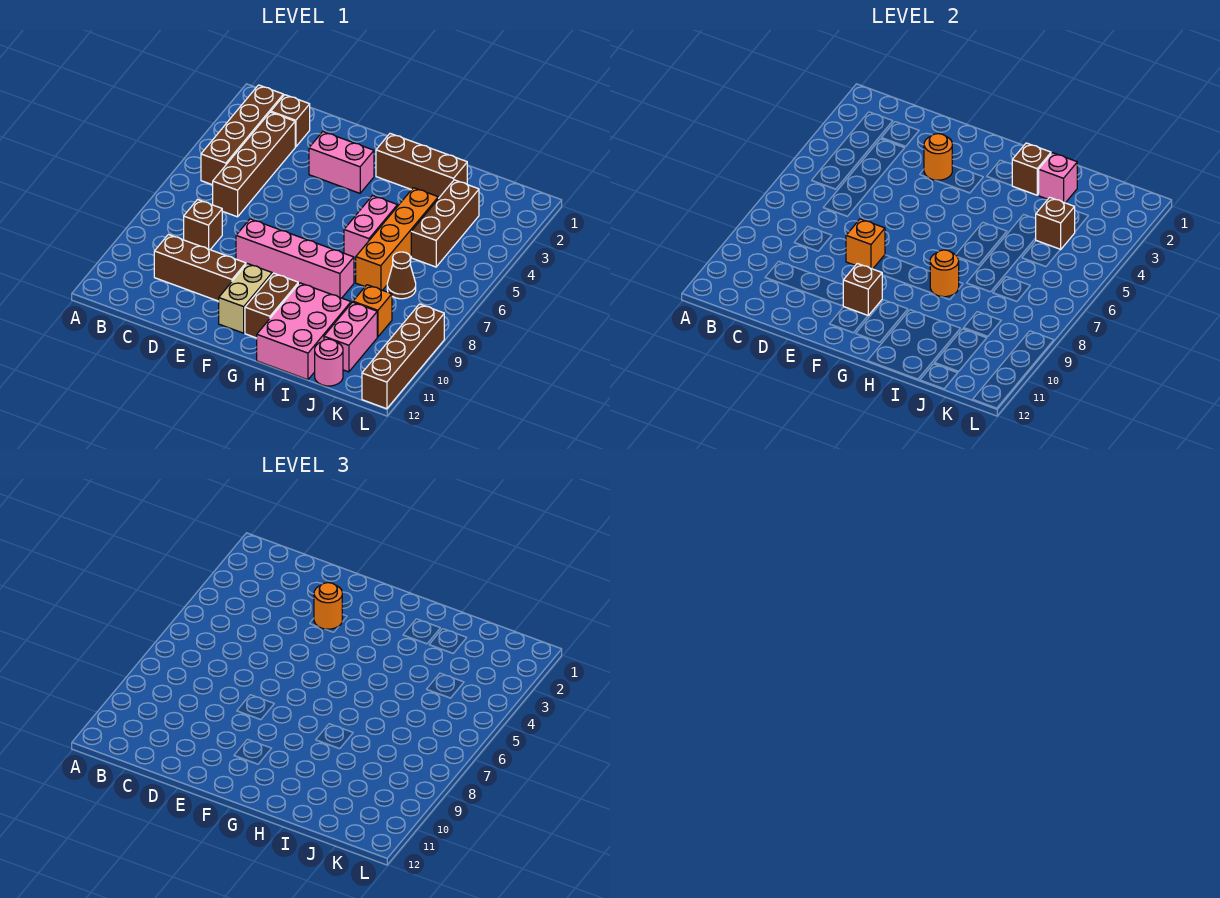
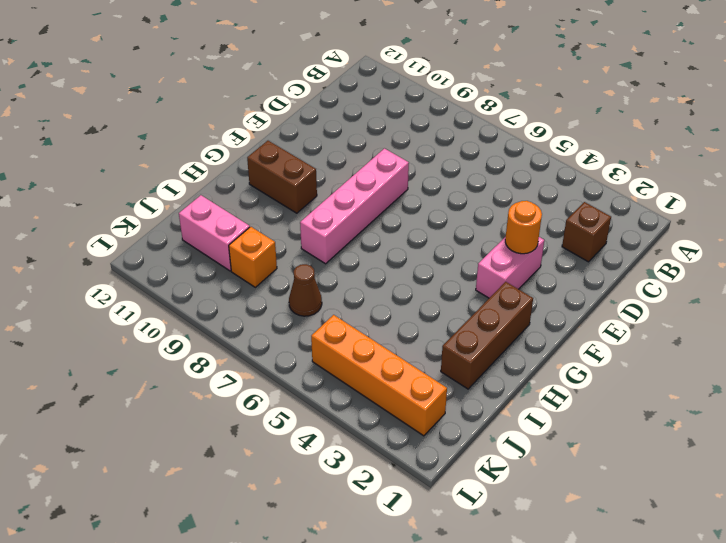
orange 1x4 brick [311,315,447,436] -> orange 1x4 brick moved to [356,188,438,290]
none -> brown 1x4 brick [201,85,283,185]
none -> brown 1x4 brick [213,112,295,217]
none -> brown 1x1 brick [184,200,222,250]

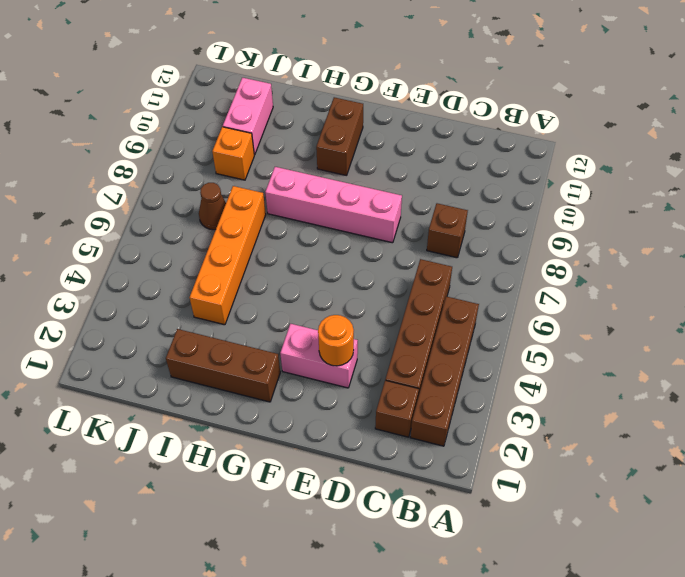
none -> brown 1x3 brick [154,235,246,301]
none -> tan 1x2 brick [219,264,272,333]
none -> pink 1x2 brick [344,195,397,260]

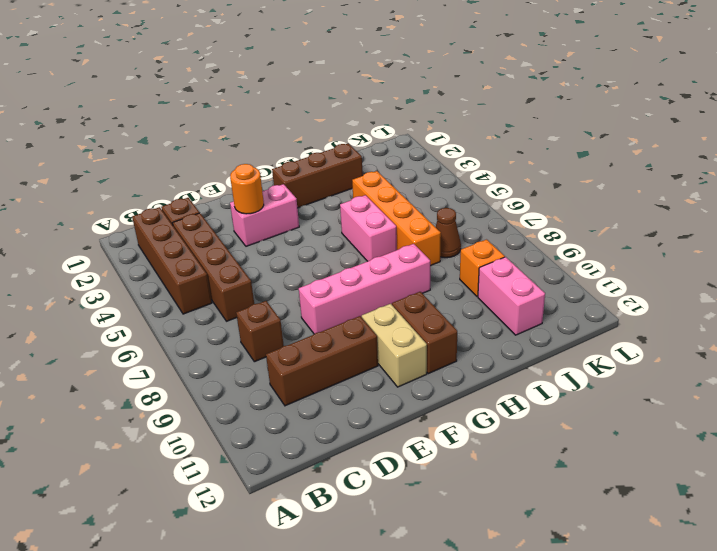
none -> pink 2x3 brick [257,283,351,380]
none -> brown 1x3 brick [411,180,479,267]
none -> pink 1x1 round brick [315,339,343,386]

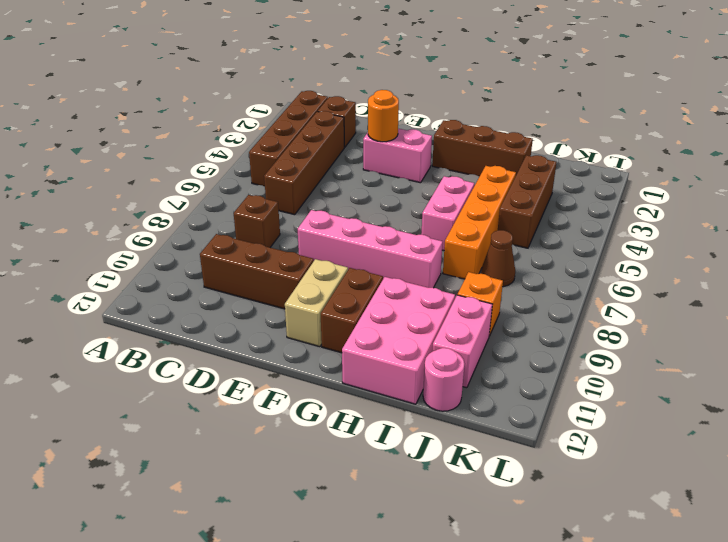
none -> brown 1x4 brick [362,304,444,409]
none -> orange 1x1 brick [846,219,885,269]
none -> brown 1x1 brick [843,264,882,315]

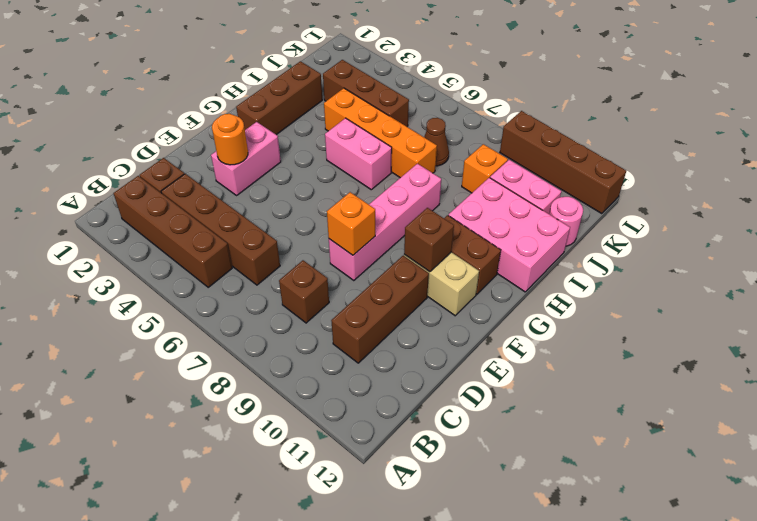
none -> brown 1x1 brick [1012,143,1051,195]
none -> orange 1x1 round brick [930,250,959,297]
none -> pink 1x1 brick [1038,153,1077,203]

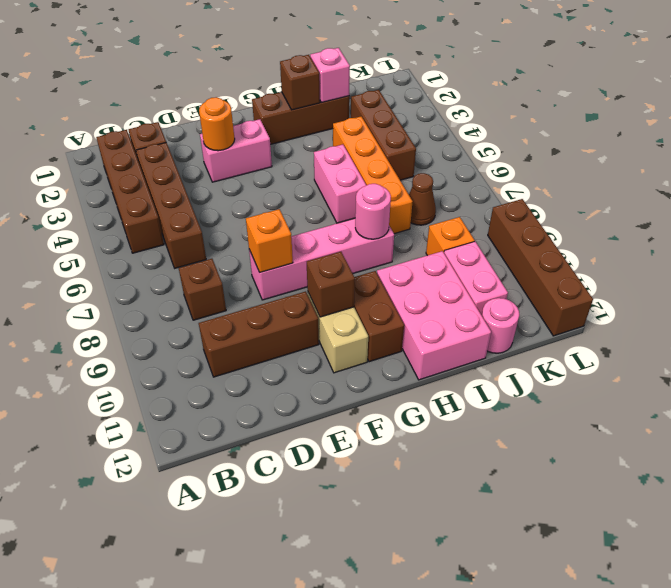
pink 1x1 round brick [355,184,391,239] -> orange 1x1 round brick [930,250,959,297]
none -> brown 1x1 brick [1036,197,1075,250]
none -> orange 1x1 round brick [314,583,342,629]

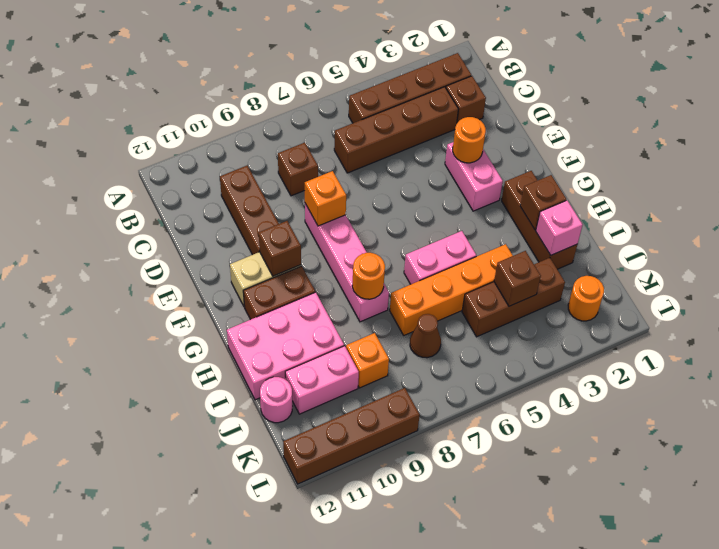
orange 1x1 round brick [568,276,604,321] -> orange 1x1 round brick moved to [314,583,342,629]

